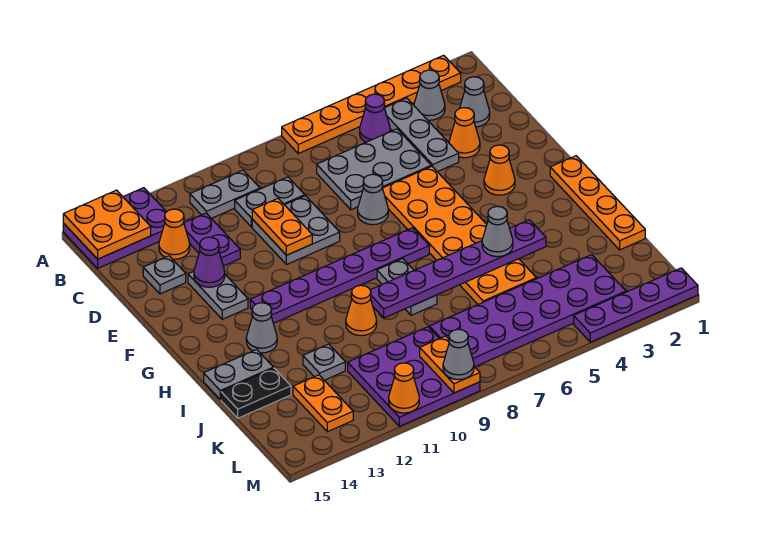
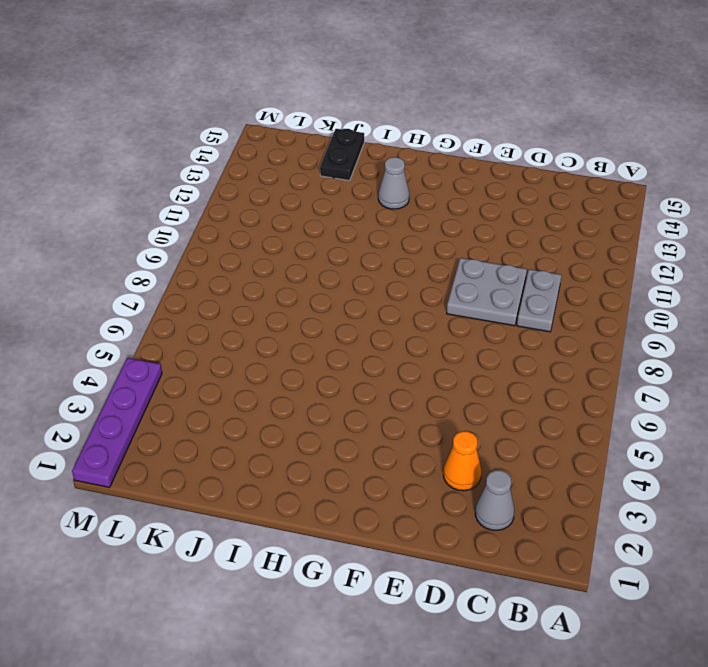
none -> orange 1x6 plate [282,55,461,153]
none -> purple 2x3 plate [63,188,166,268]
none -> grey 1x1 cone [414,70,445,120]
none -> grey 1x3 plate [385,98,459,172]

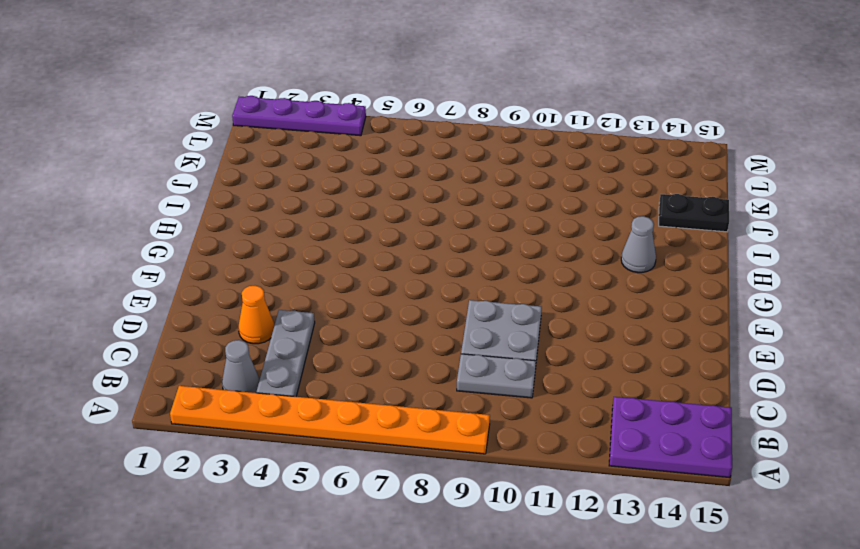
orange 1x8 plate [170,386,490,454] -> orange 1x6 plate [282,55,461,153]
none -> purple 1x1 cone [360,94,390,142]
none -> grey 1x2 plate [190,170,260,218]
none -> grey 1x1 cone [460,77,490,127]
none -> grey 2x3 plate [317,129,431,210]

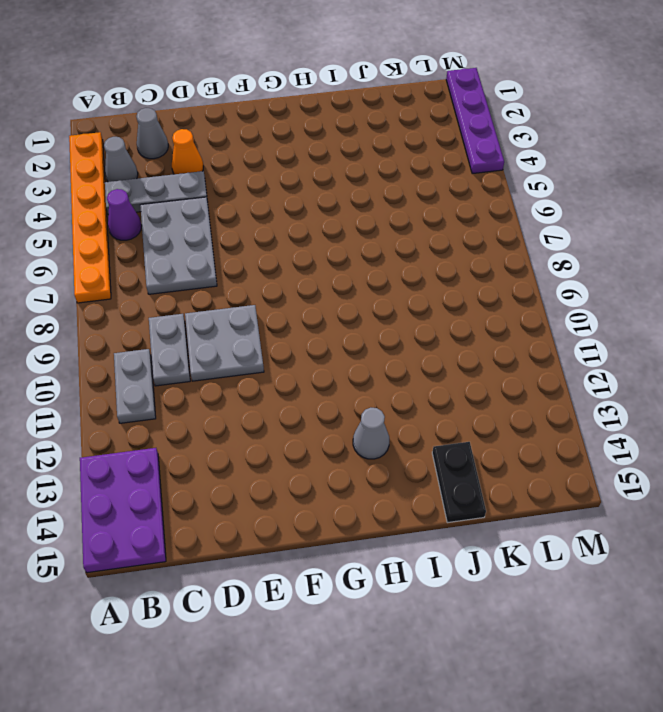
none -> purple 1x2 plate [184,213,240,266]
none -> orange 1x1 cone [159,209,190,259]
none -> grey 1x1 plate [143,256,186,294]
none -> orange 2x6 plate [383,166,536,304]

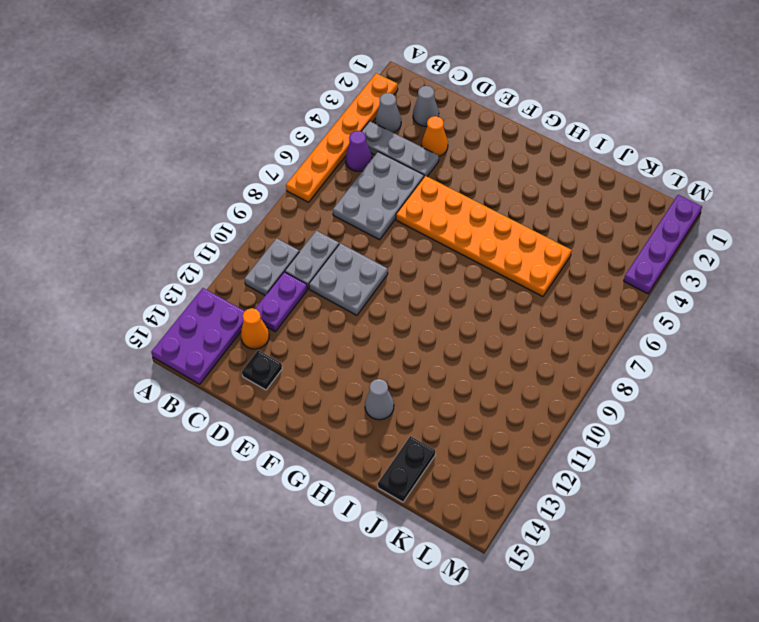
purple 1x2 plate [255,272,307,332] -> purple 1x2 plate turned to [184,213,240,266]
black 1x1 plate [242,350,282,390] -> grey 1x1 plate [143,256,186,294]
none -> grey 1x1 cone [358,174,388,225]
none -> grey 1x2 plate [188,271,248,319]
none -> orange 1x1 cone [484,145,515,195]
none -> orange 1x4 plate [550,156,645,250]

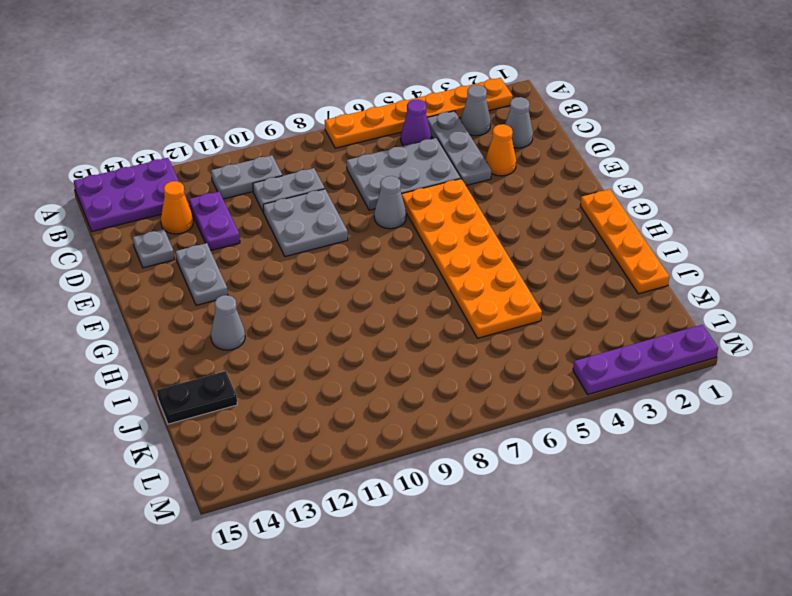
none -> orange 1x1 cone [484,145,515,195]
none -> purple 1x6 plate [250,228,429,323]
none -> grey 1x2 plate [377,259,437,315]
none -> orange 1x1 cone [346,285,377,336]

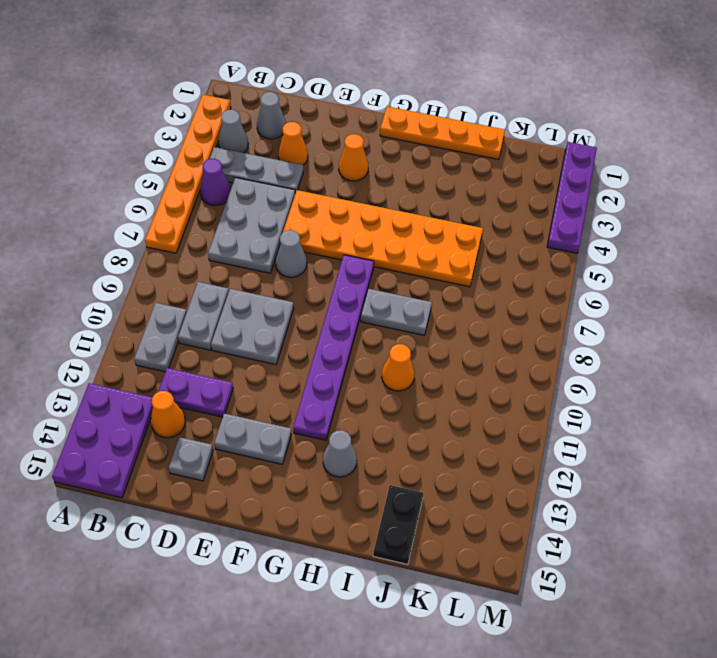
none -> grey 1x2 plate [204,349,273,400]
none -> grey 1x1 plate [303,344,345,380]
none -> purple 2x6 plate [429,255,626,367]
none -> purple 3x3 plate [348,327,480,426]

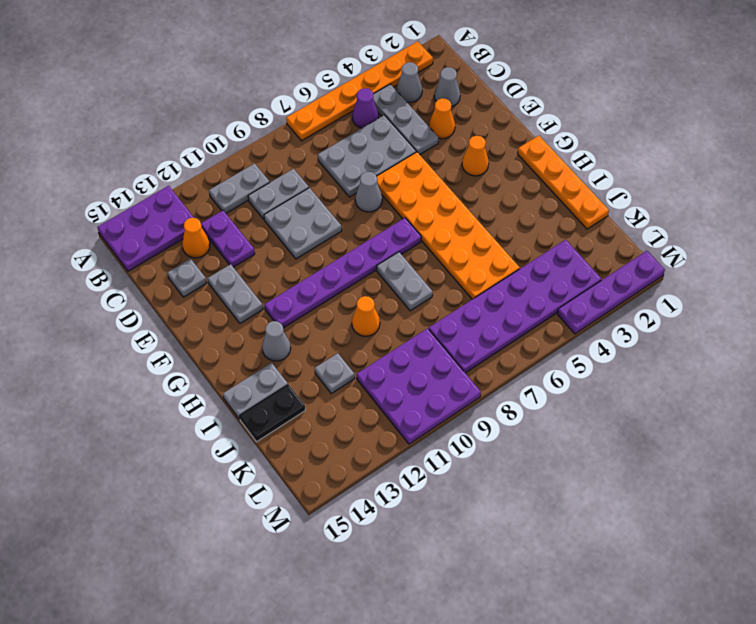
none -> orange 1x2 plate [293,375,353,432]
none -> orange 2x2 plate [63,190,151,259]
none -> orange 1x2 plate [252,198,312,255]
none -> purple 1x1 cone [194,237,225,287]

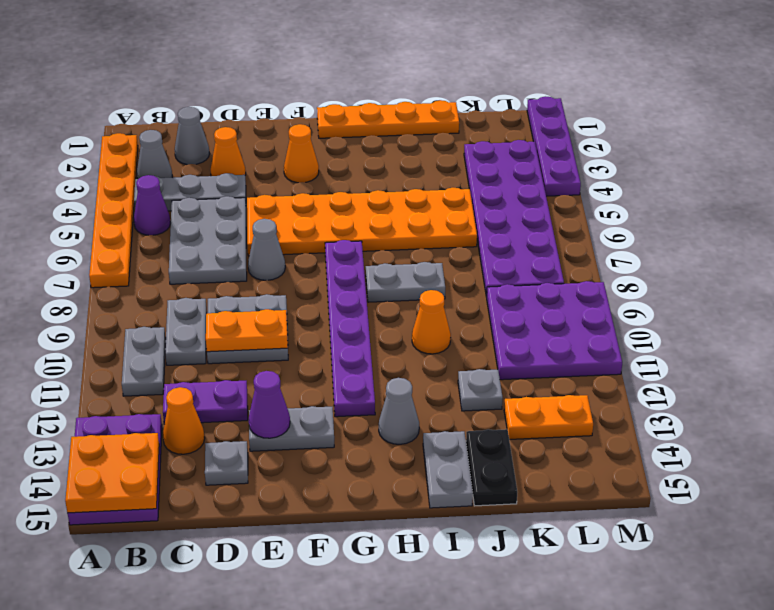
none -> purple 1x6 plate [370,220,546,318]
none -> orange 1x2 plate [420,336,480,393]
none -> orange 1x1 cone [389,363,419,413]
none -> grey 1x1 cone [482,206,513,257]

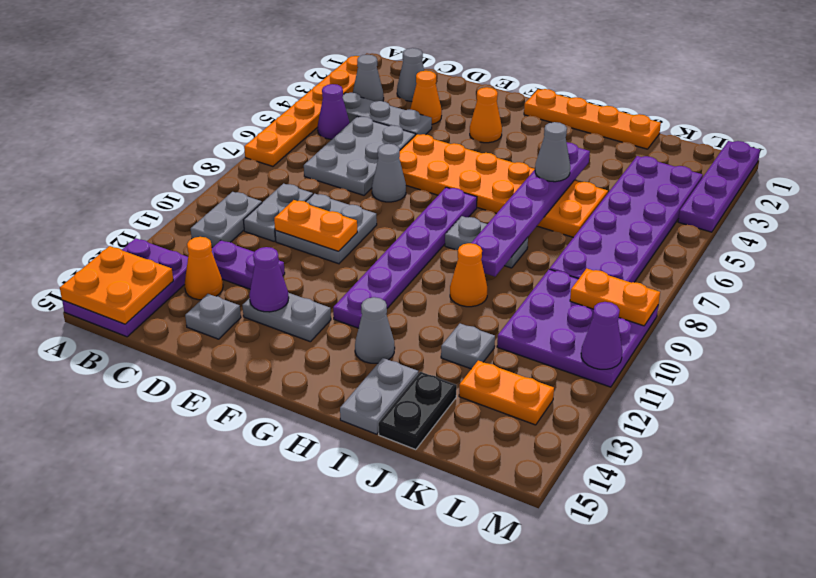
purple 1x1 cone [581,302,622,369] -> orange 1x1 cone [389,363,419,413]
none -> grey 1x1 cone [443,329,474,380]

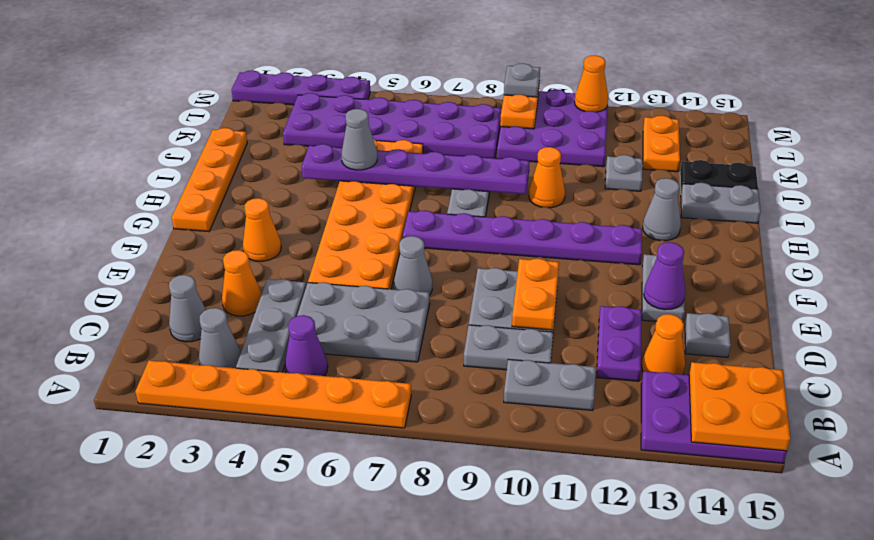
grey 1x1 plate [504,63,540,97] -> grey 1x1 cone [443,329,474,380]

